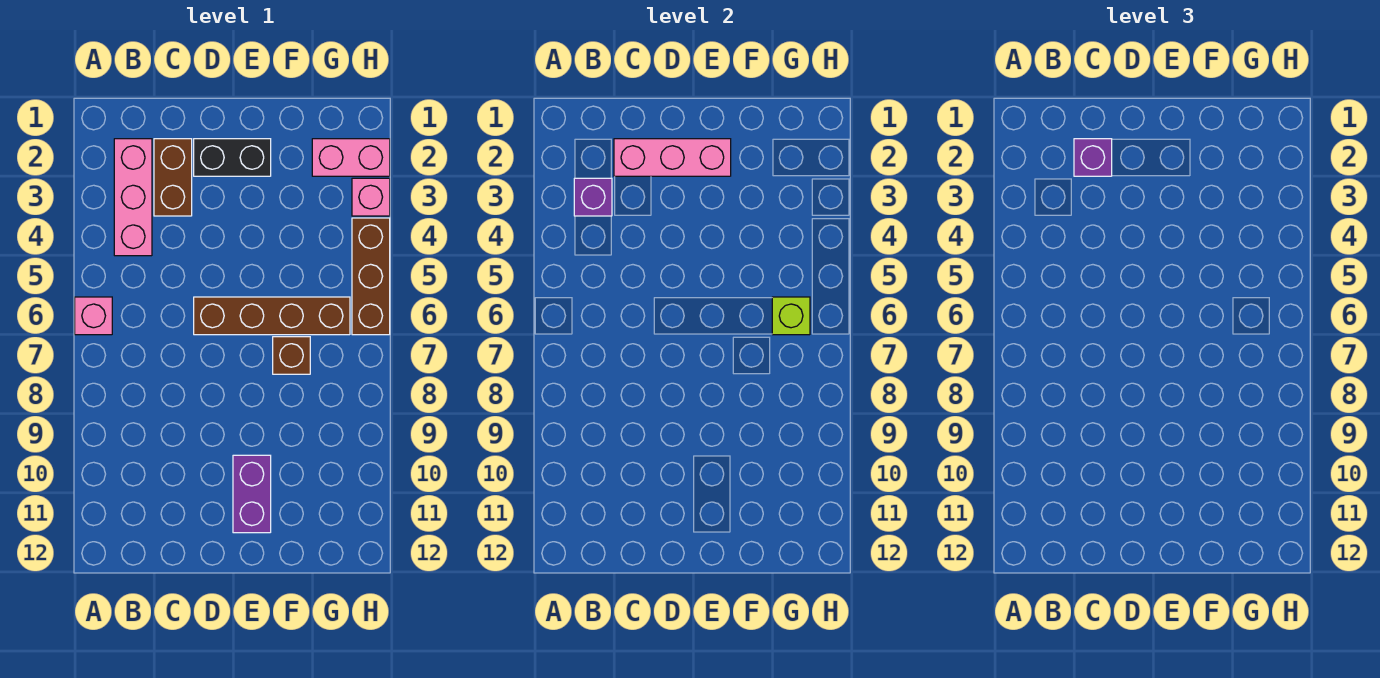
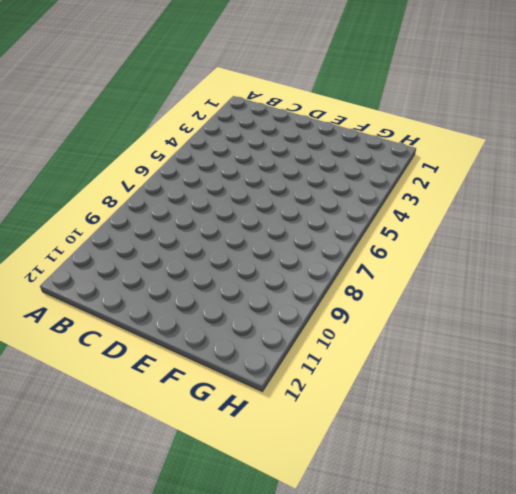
none -> pink 1x1 brick [75,297,112,335]
none -> pink 1x3 brick [114,139,152,256]
none -> brown 1x2 brick [154,139,192,216]

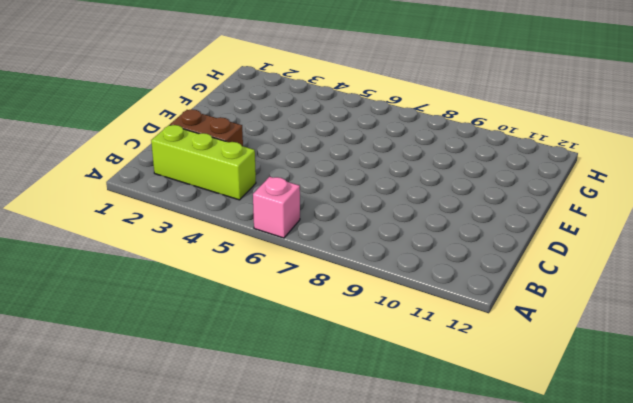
lime 1x3 brick [151,125,256,200] -> pink 1x3 brick [114,139,152,256]
none -> black 1x2 brick [194,139,271,176]
none -> brown 1x4 brick [194,297,350,335]
none -> purple 1x2 brick [233,455,271,533]

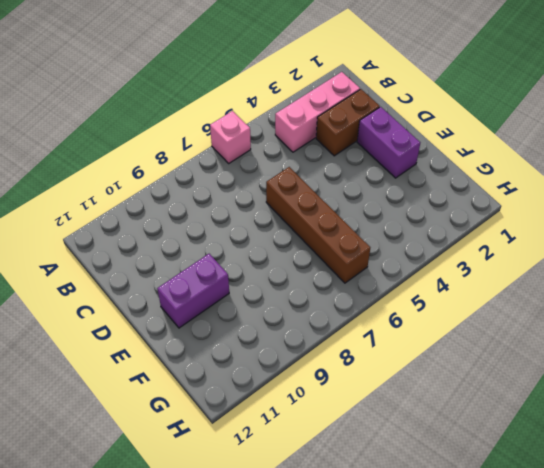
purple 1x2 brick [357,107,420,178] -> black 1x2 brick [194,139,271,176]
none -> brown 1x1 brick [273,337,310,374]
none -> pink 1x2 brick [312,139,390,176]
none -> pink 1x1 brick [352,178,390,216]

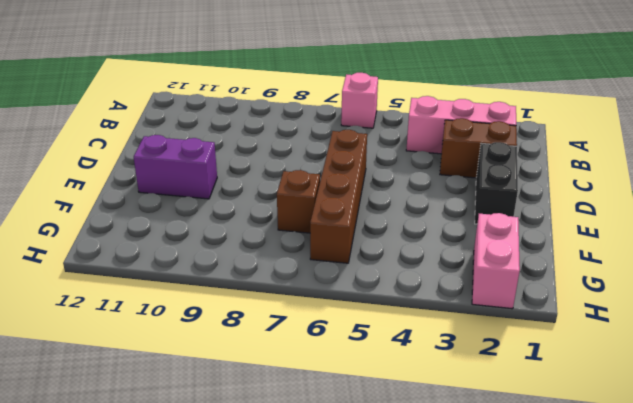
none -> pink 1x1 brick [352,178,390,216]
none -> brown 1x3 brick [352,218,390,335]
none -> purple 1x1 brick [574,178,612,216]

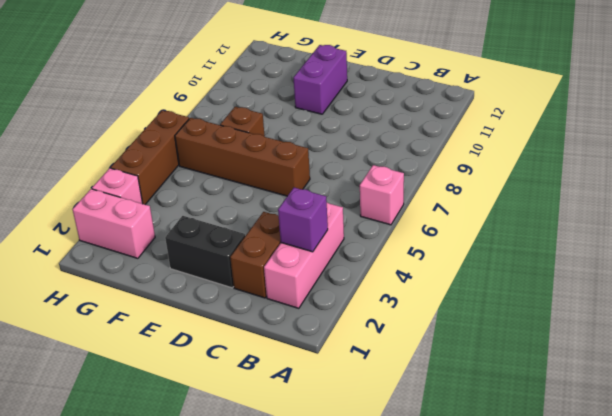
none -> pink 1x3 brick [614,139,731,176]
none -> lime 1x1 brick [772,297,810,335]
none -> purple 1x1 brick [1074,139,1112,176]

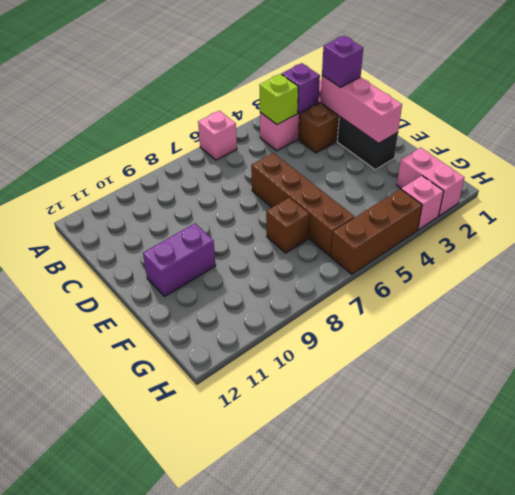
lime 1x1 brick [259,74,298,125] -> lime 1x1 brick moved to [772,297,810,335]

